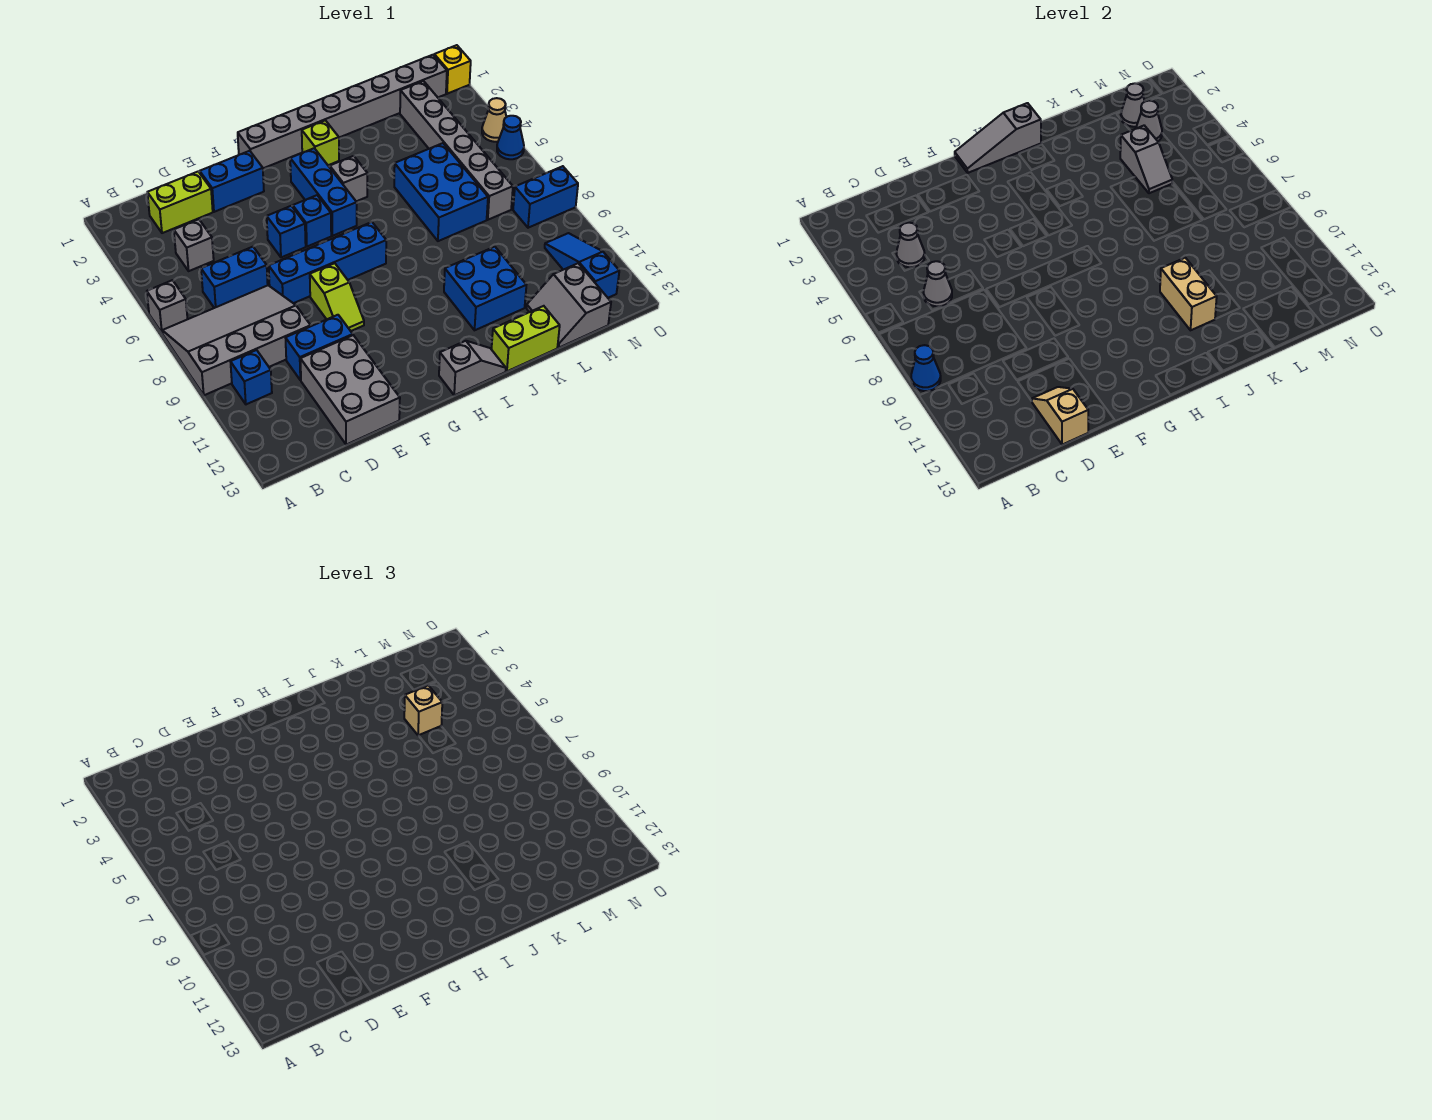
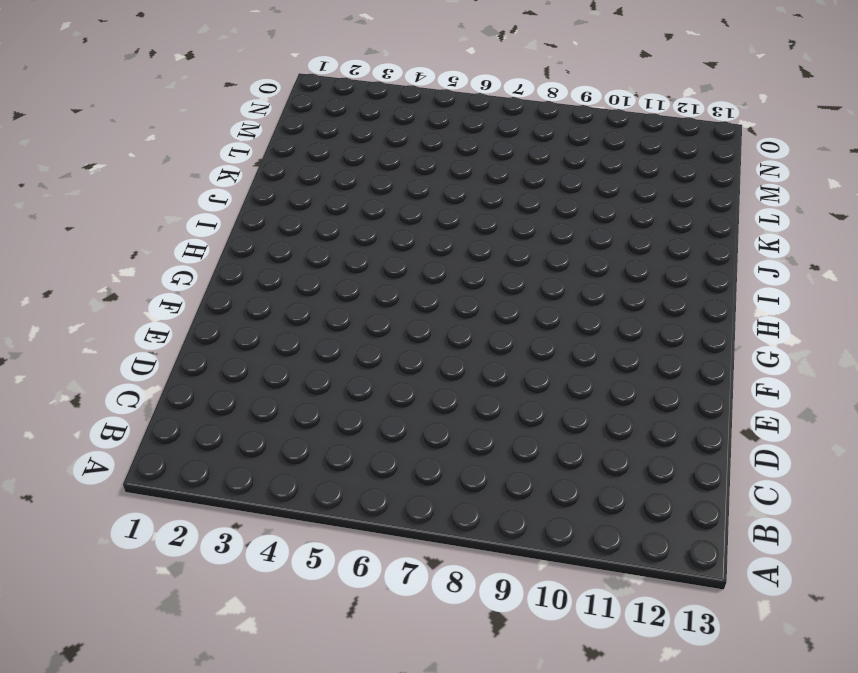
none -> grey 1x1 brick [147,280,187,333]
none -> grey 3x4 slope [162,285,311,395]
none -> blue 1x1 brick [231,350,272,404]
none -> lime 1x2 brick [147,172,213,233]

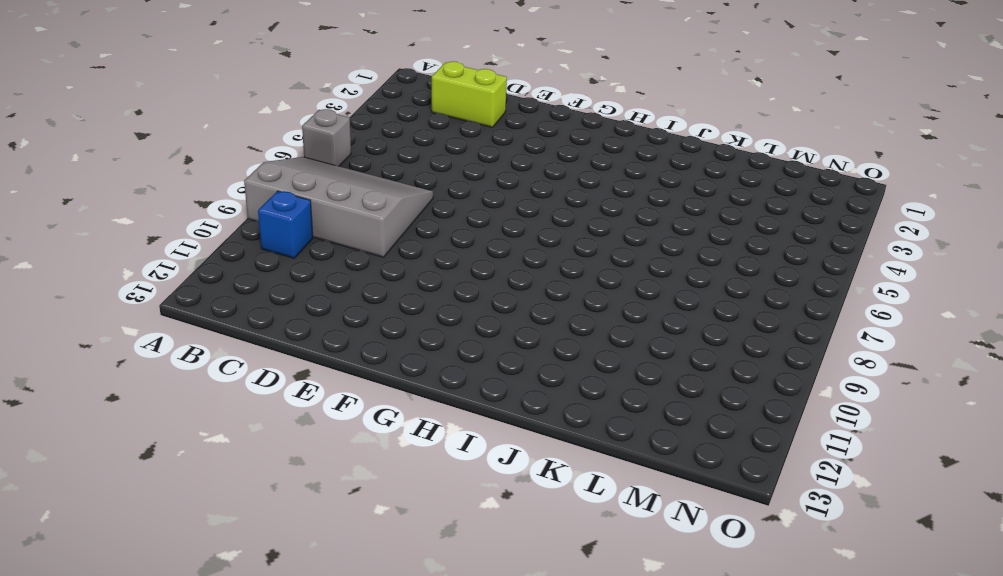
none -> grey 1x1 brick [174,219,214,271]
none -> blue 1x2 brick [201,247,268,308]
none -> blue 1x2 brick [286,315,353,380]
none -> grey 2x3 brick [300,335,400,445]

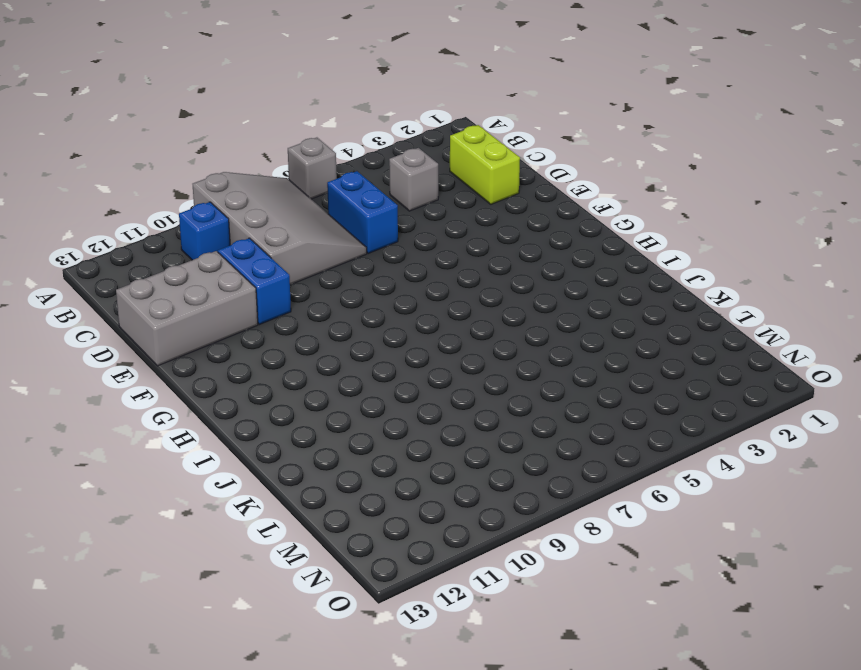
none -> blue 1x2 brick [200,151,264,212]
none -> blue 1x4 brick [269,222,386,303]
none -> blue 1x1 brick [267,206,306,257]
none -> lime 1x2 slope [310,263,364,331]

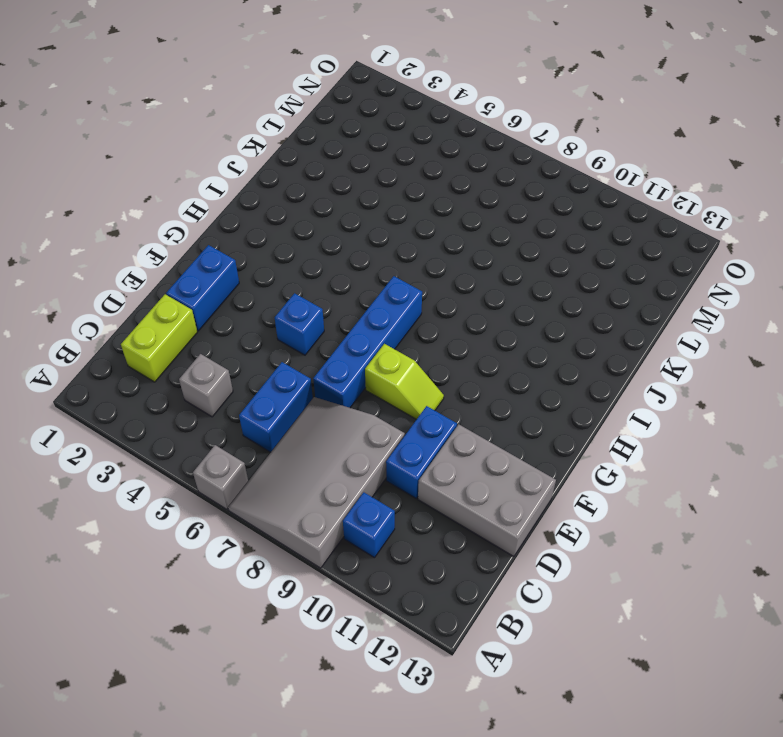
none -> grey 1x8 brick [238,55,447,168]
none -> blue 1x1 brick [293,195,331,247]
none -> blue 1x3 brick [290,148,357,236]
none -> grey 1x2 slope [439,341,506,395]

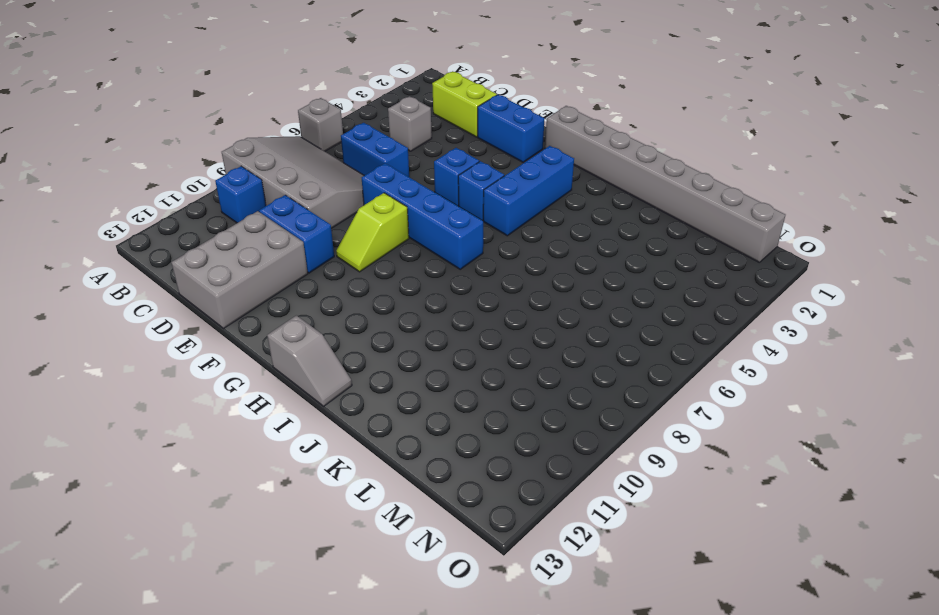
none -> lime 1x1 brick [302,120,339,165]
none -> grey 1x1 brick [330,156,368,201]
none -> blue 2x2 brick [444,247,526,330]
none -> lime 1x2 brick [492,306,560,371]

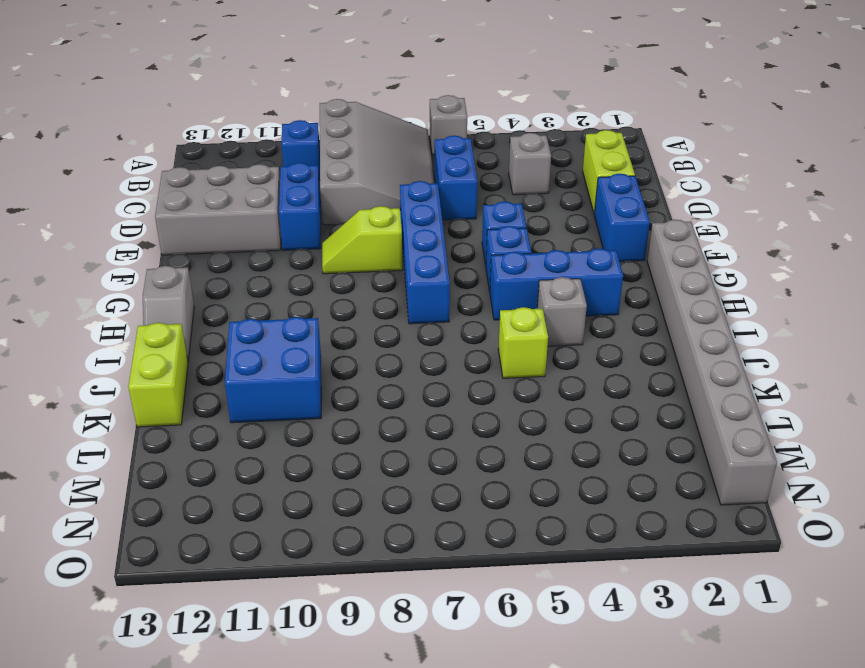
lime 1x1 brick [498,307,548,378] -> lime 1x1 brick moved to [302,120,339,165]
none -> blue 2x3 brick [394,143,488,241]
none -> grey 2x2 slope [527,263,611,348]
none -> grey 1x6 brick [400,81,513,220]
none -> blue 1x2 brick [513,166,578,228]

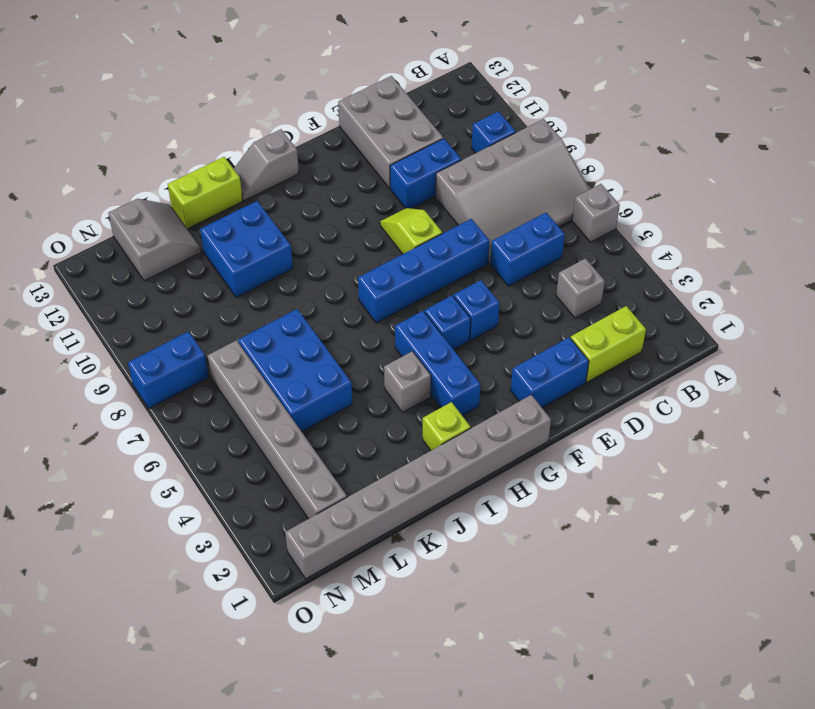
none -> blue 1x3 slope [545,233,619,298]
none -> yellow 1x1 brick [434,45,471,94]
none -> tan 1x1 cone [482,98,506,142]
none -> blue 1x1 cone [497,116,524,159]

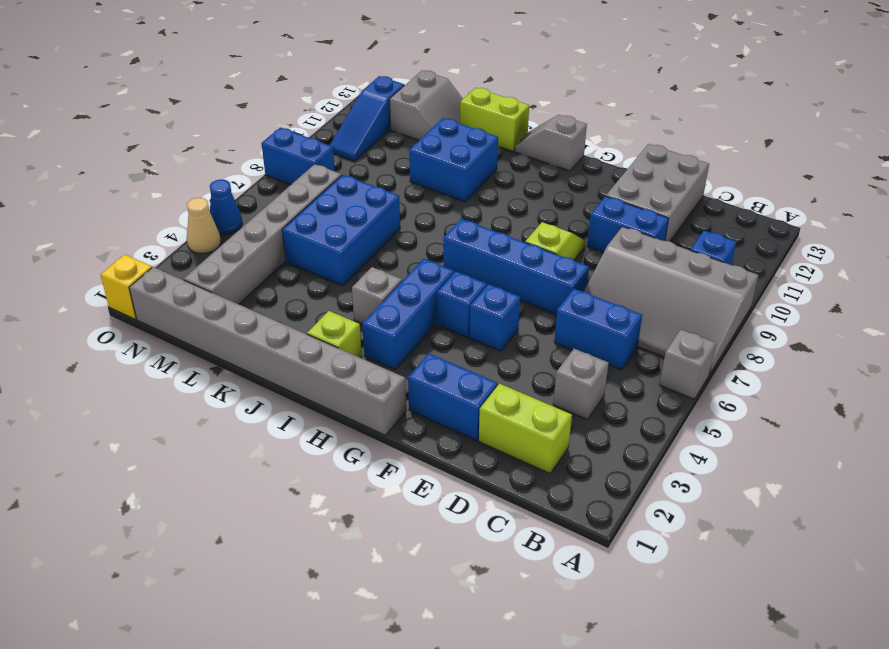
none -> blue 1x1 cone [911,345,941,391]
none -> grey 1x1 cone [897,223,925,267]
none -> grey 1x1 cone [924,261,952,306]
none -> tan 1x2 slope [1032,387,1088,445]

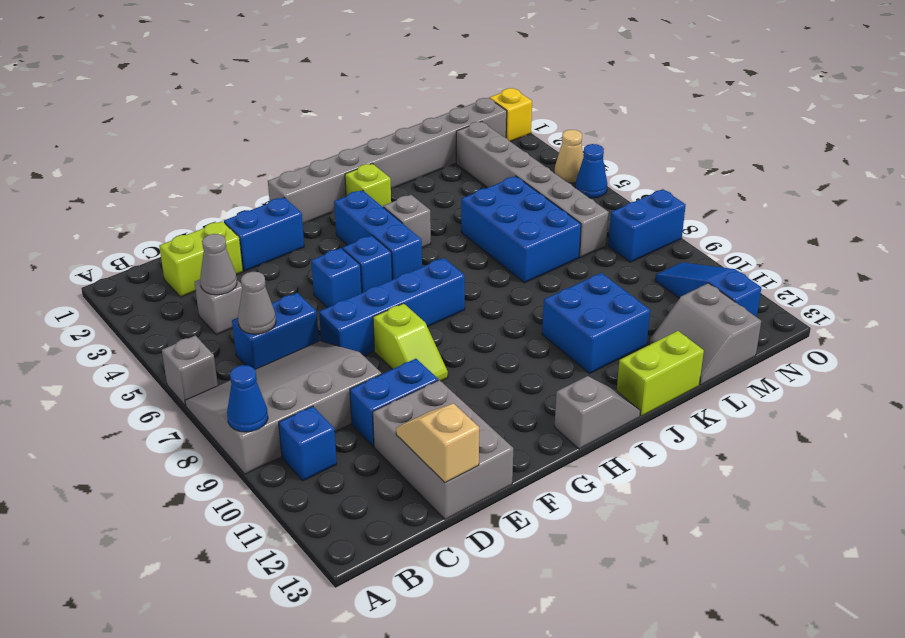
none -> grey 1x3 slope [955,103,1041,173]
none -> tan 1x2 brick [1160,258,1217,330]
none -> grey 1x2 slope [1120,126,1172,193]
none -> grey 1x1 cone [1121,83,1145,127]

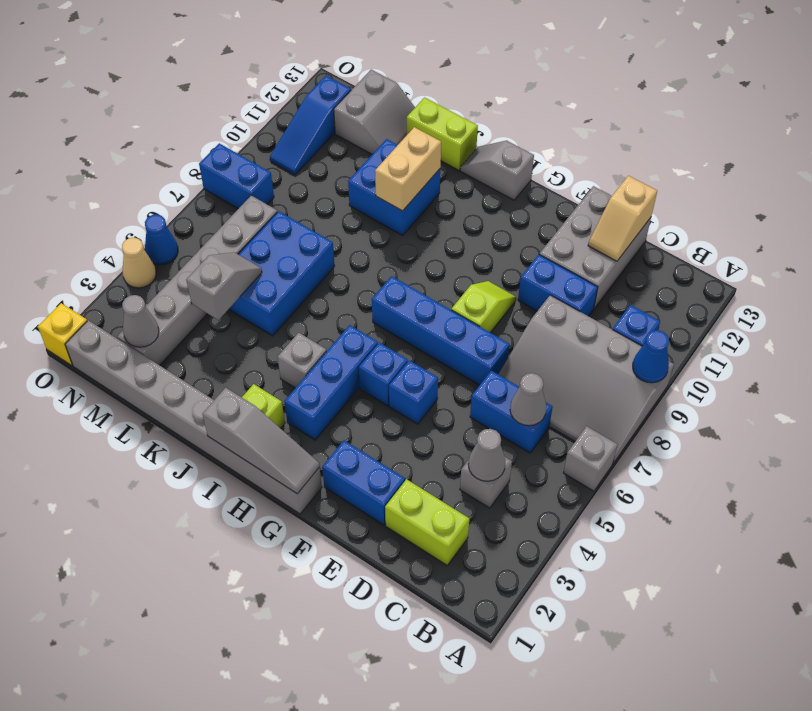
none -> grey 1x1 cone [1136,101,1162,141]
none -> tan 1x1 brick [404,685,442,736]

